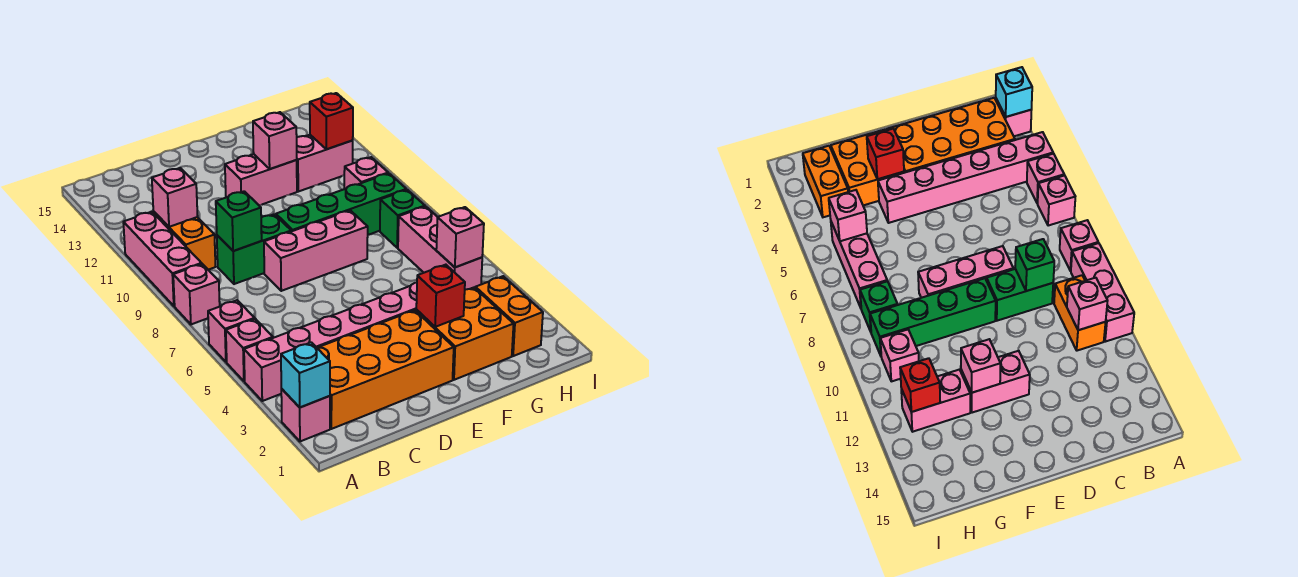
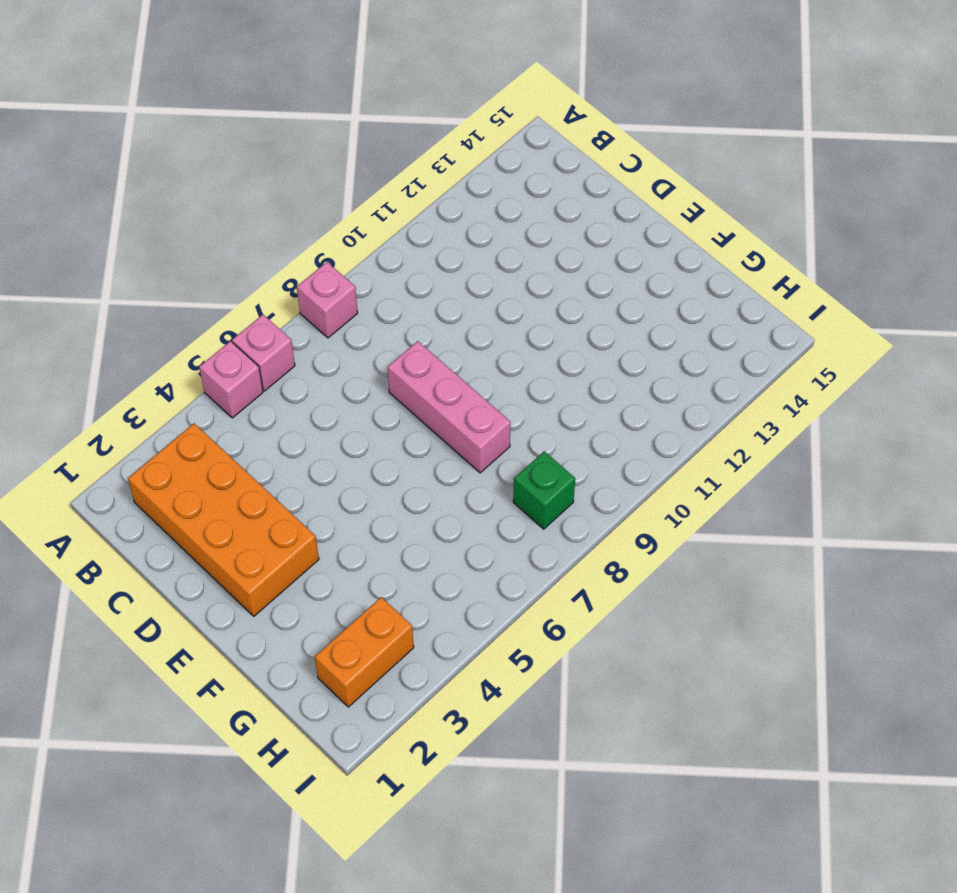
none -> pink 1x1 brick [281,389,330,441]
none -> pink 1x6 brick [244,283,417,401]
none -> pink 1x3 brick [123,212,202,306]

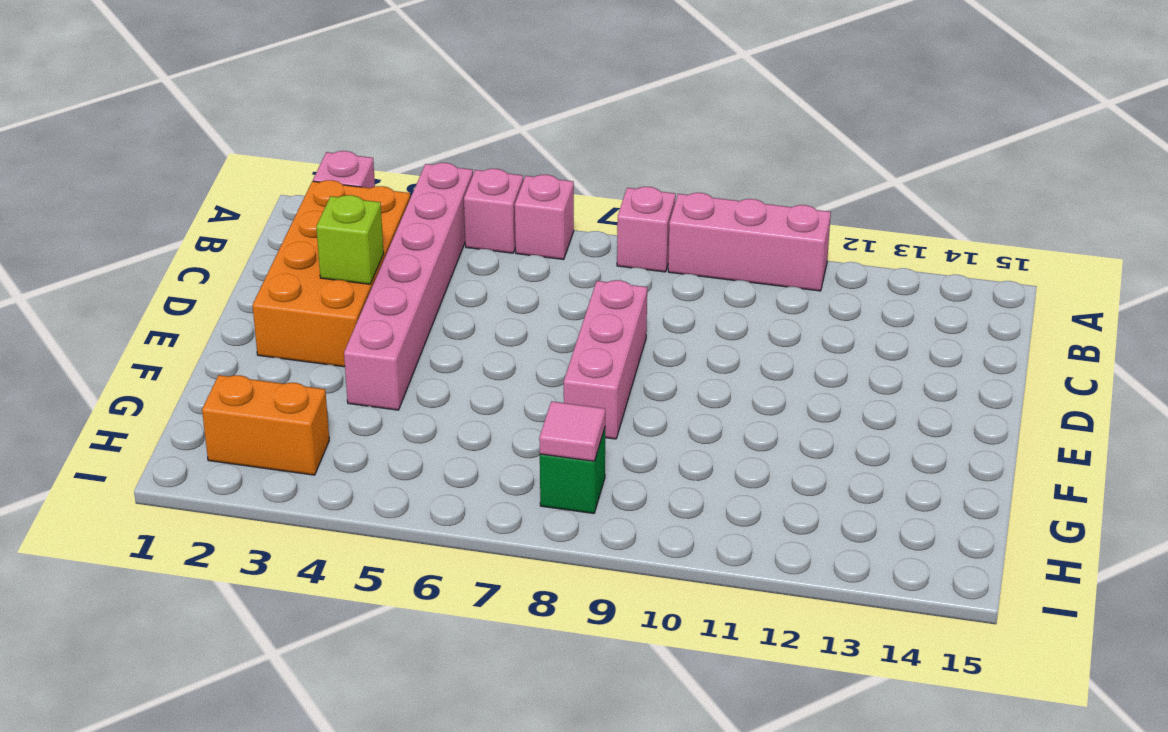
lime 1x1 brick [316,195,384,284] -> none
pink 1x1 tile [539,401,605,461] -> none
none -> orange 1x2 brick [153,211,215,270]
none -> green 1x2 brick [217,214,291,284]
none -> green 1x4 brick [276,173,406,235]

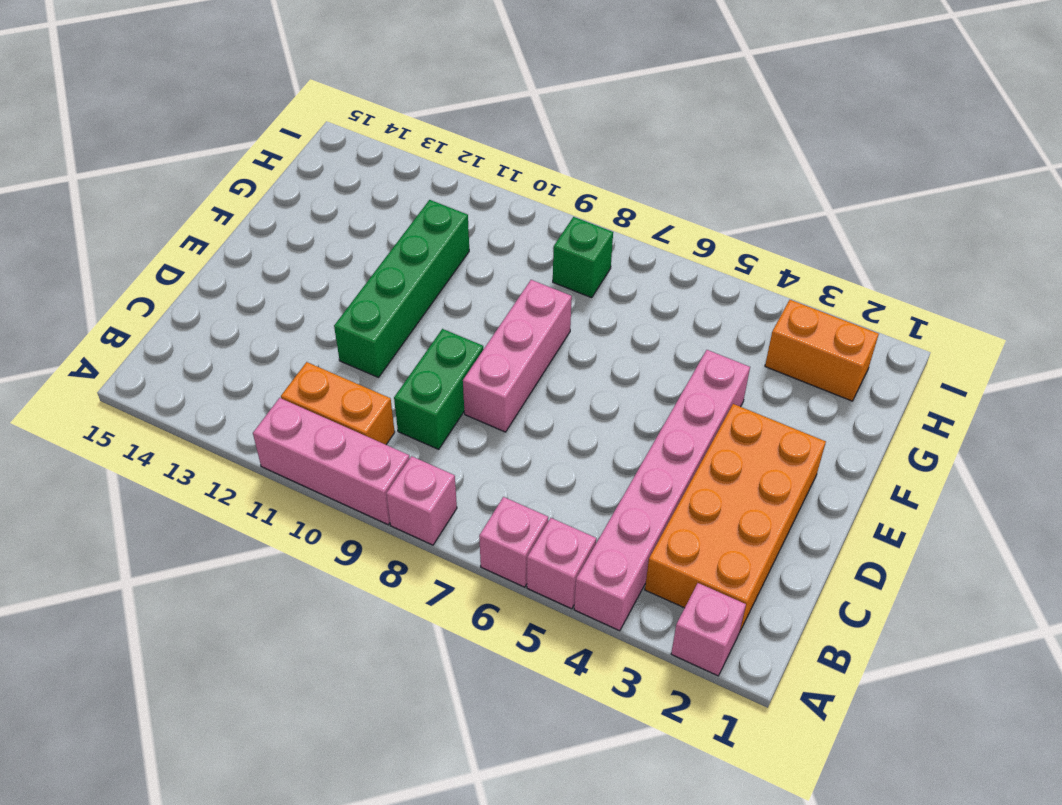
green 1x4 brick [334,200,469,378] -> green 1x4 brick moved to [276,173,406,235]
none -> pink 1x2 brick [225,154,297,205]
none -> orange 2x2 brick [416,288,514,380]
none -> pink 1x2 brick [297,135,353,192]

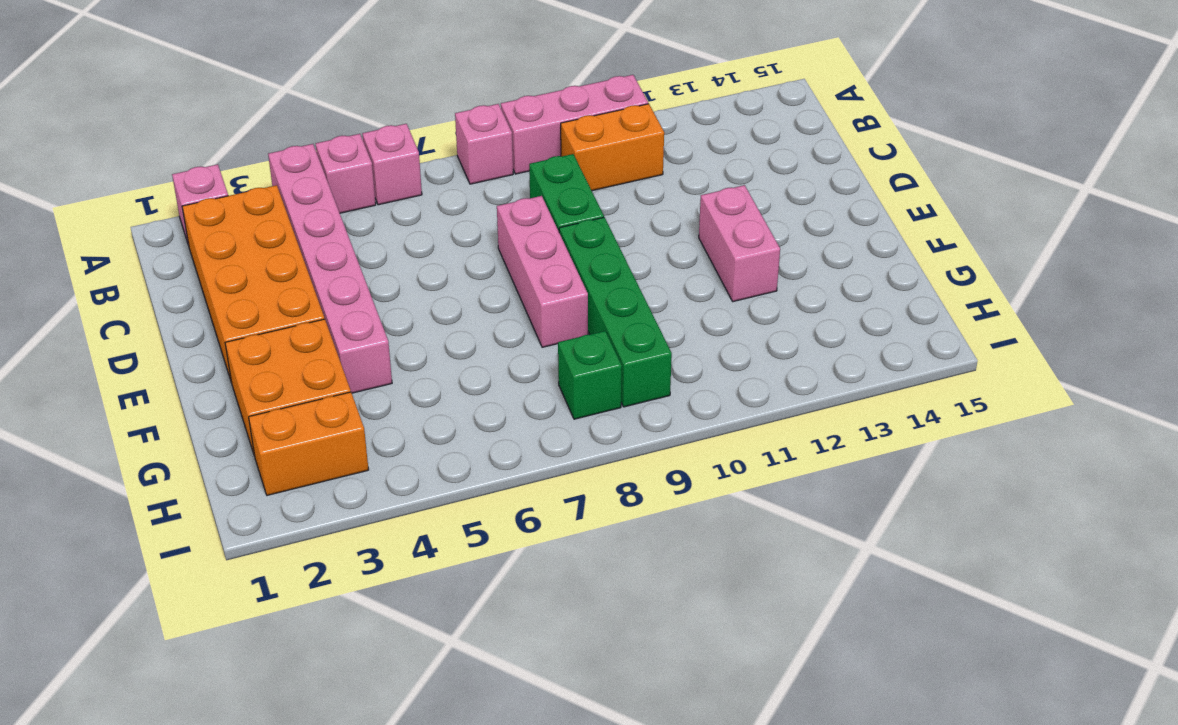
none -> pink 1x2 brick [297,135,353,192]
none -> pink 1x3 brick [398,206,482,290]
none -> pink 1x1 brick [344,157,388,189]

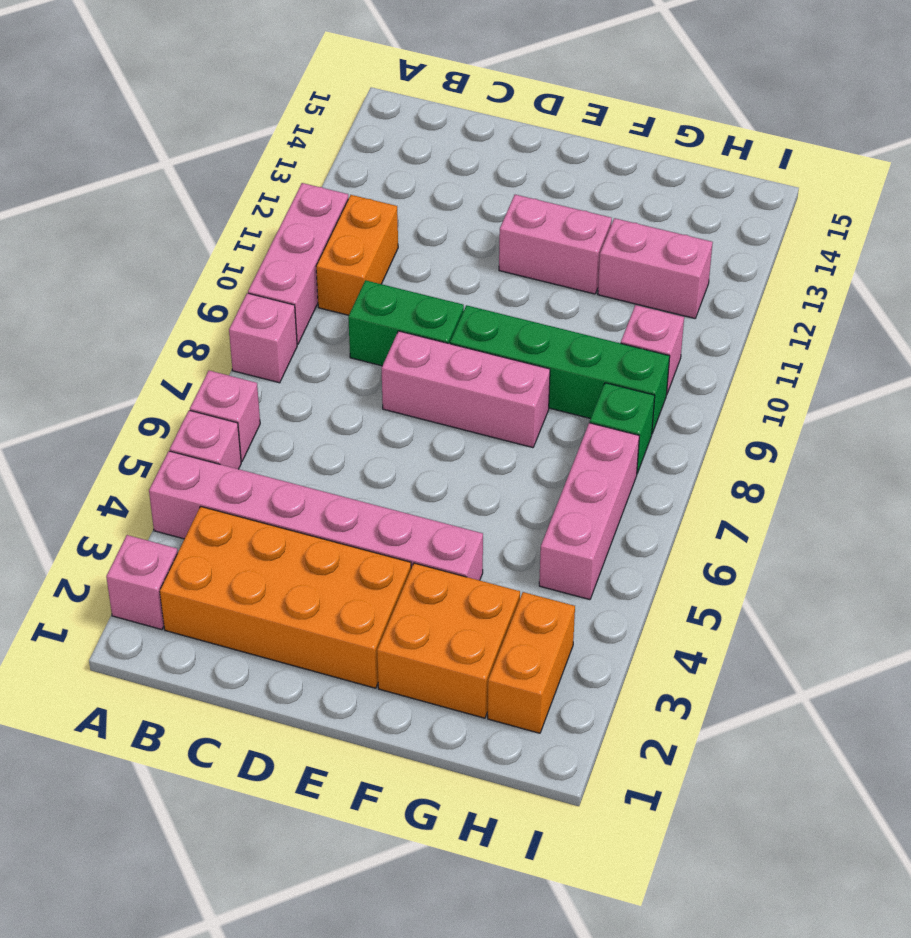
none -> cyan 1x1 brick [281,342,330,407]
none -> pink 1x1 brick [152,168,198,227]
none -> green 1x1 brick [216,191,262,251]

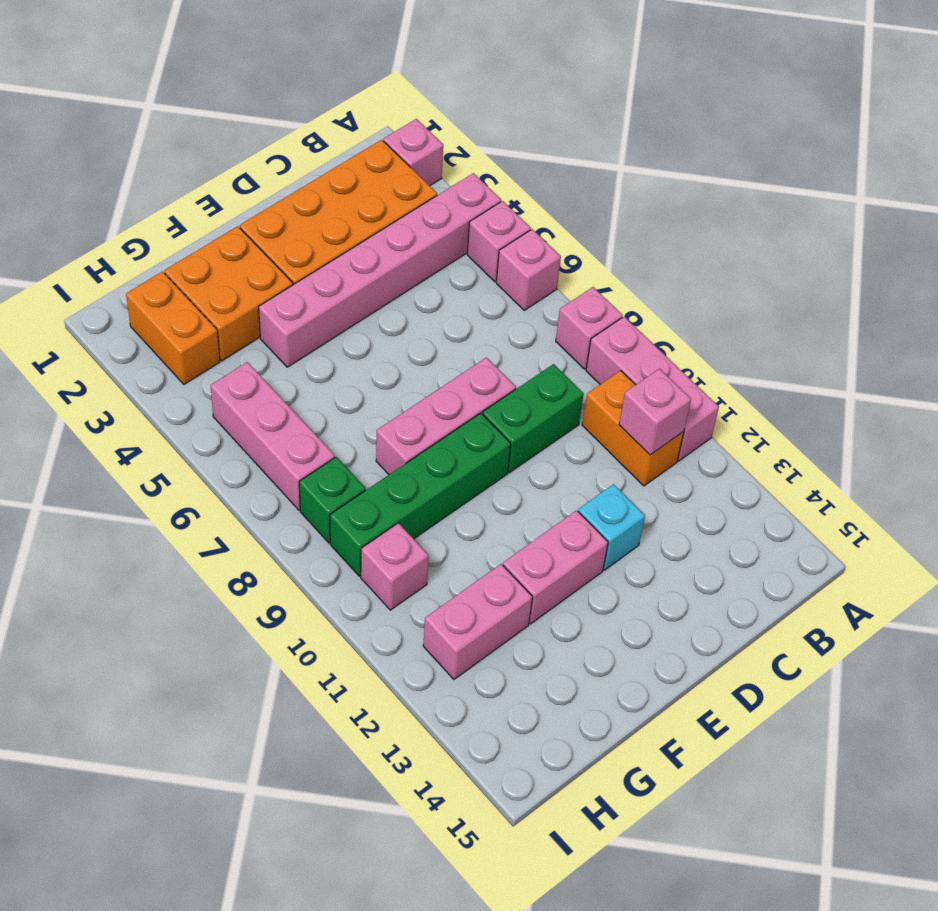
cyan 1x1 brick [578,484,645,570] -> cyan 1x1 brick moved to [281,342,330,407]
none -> green 1x1 brick [216,191,262,251]
none -> red 1x1 brick [416,265,465,327]
none -> pink 1x1 brick [253,112,297,169]

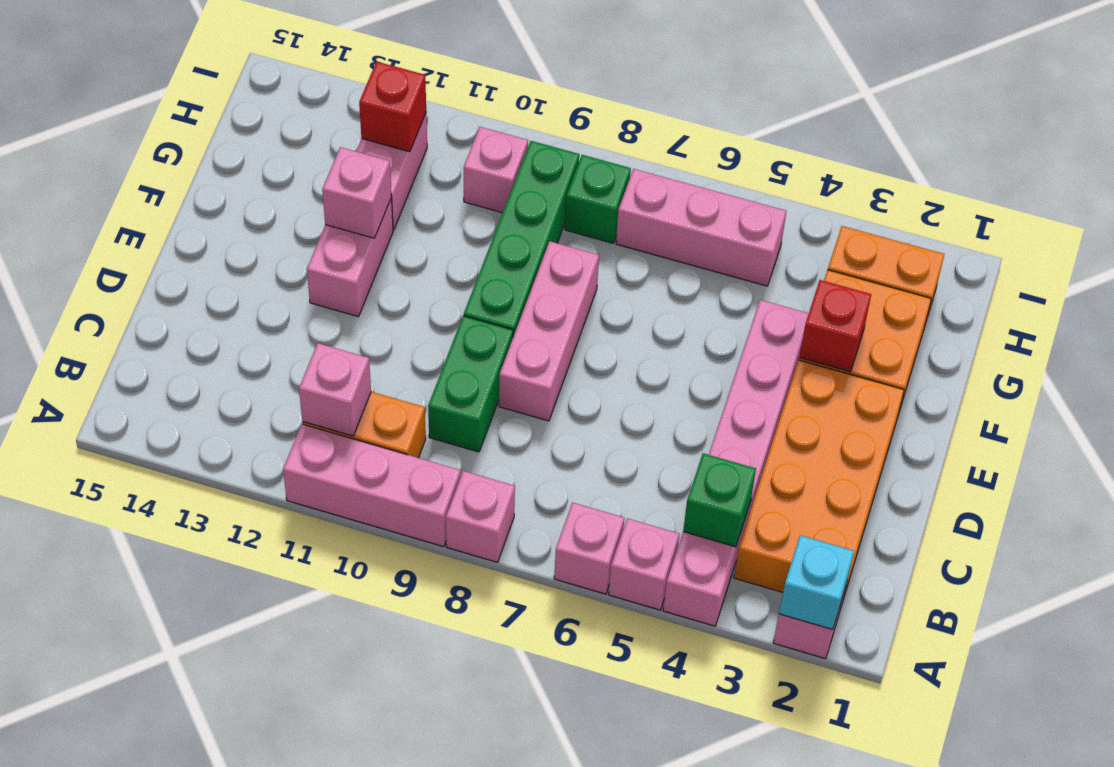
green 1x1 brick [683,453,756,547] -> green 1x1 brick moved to [216,191,262,251]
none -> pink 1x1 brick [436,207,484,267]

